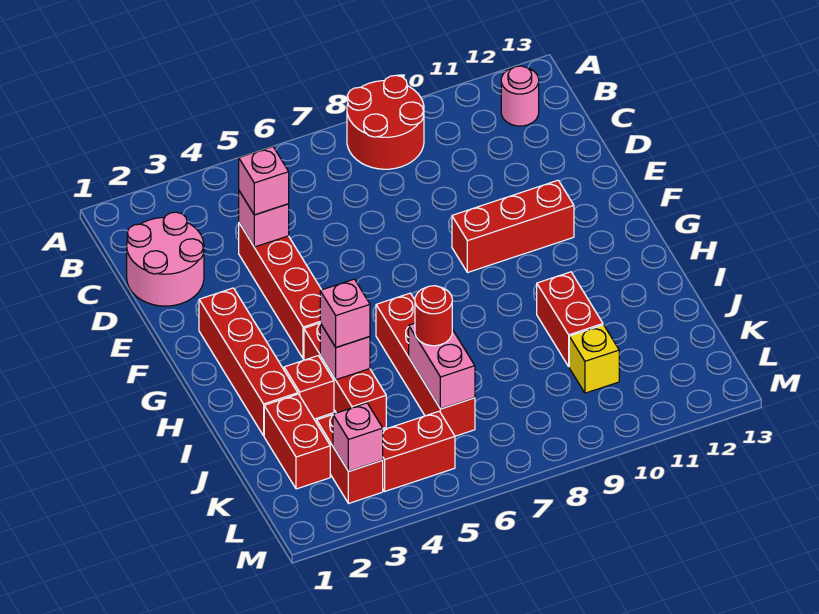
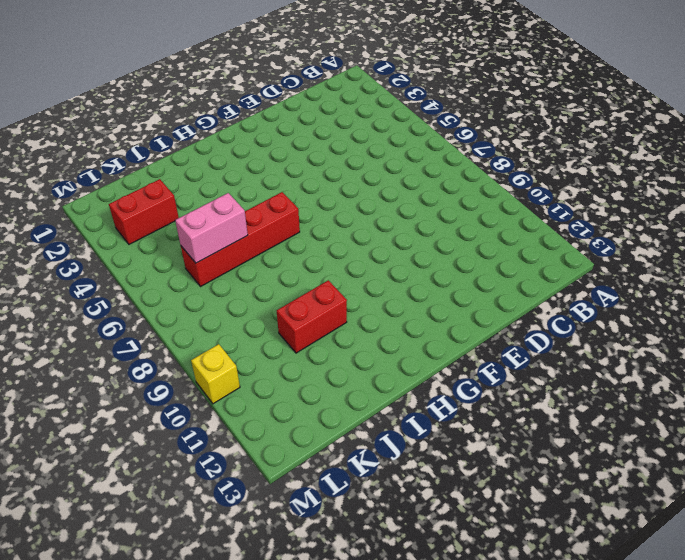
yellow 1x1 brick [191,344,240,404] -> yellow 1x1 brick moved to [569,325,619,393]
none -> red 2x2 round brick [347,75,424,169]
none -> pink 1x1 round brick [501,66,539,126]
none -> pink 2x2 round brick [127,212,204,306]

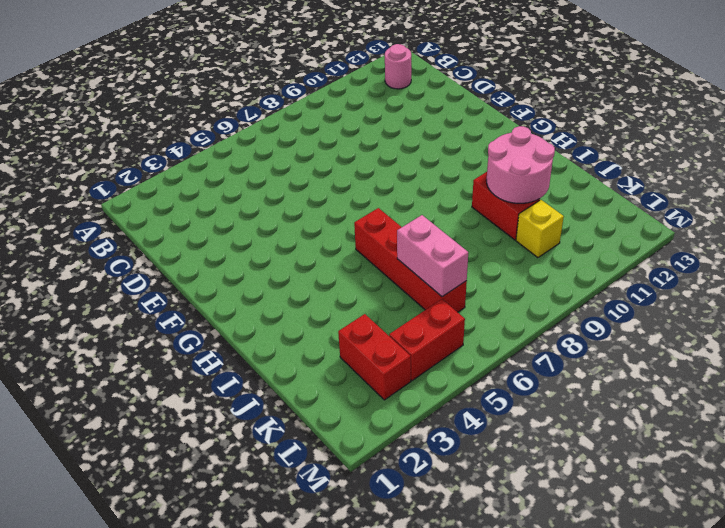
pink 2x2 round brick [487,126,555,203] -> pink 2x2 round brick moved to [127,212,204,306]
none -> red 2x2 round brick [347,75,424,169]
none -> red 1x4 brick [239,223,321,359]
none -> red 1x4 brick [199,288,298,436]

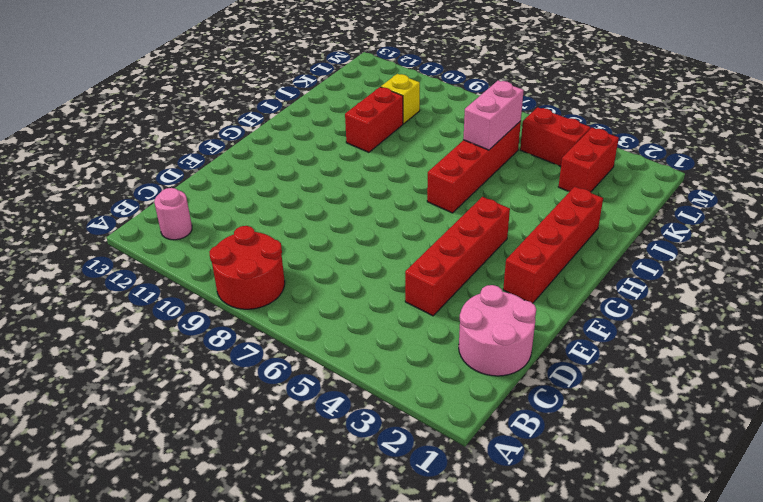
none -> red 1x3 brick [452,180,574,273]
none -> red 1x3 brick [304,323,386,428]
none -> red 1x1 brick [284,356,334,419]

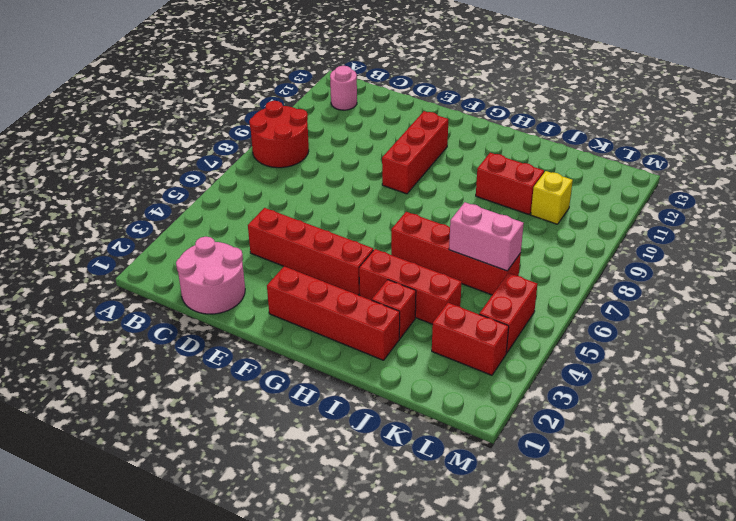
none -> red 1x2 brick [264,394,330,489]
none -> pink 1x1 brick [239,191,289,247]
none -> pink 1x1 brick [320,323,370,380]

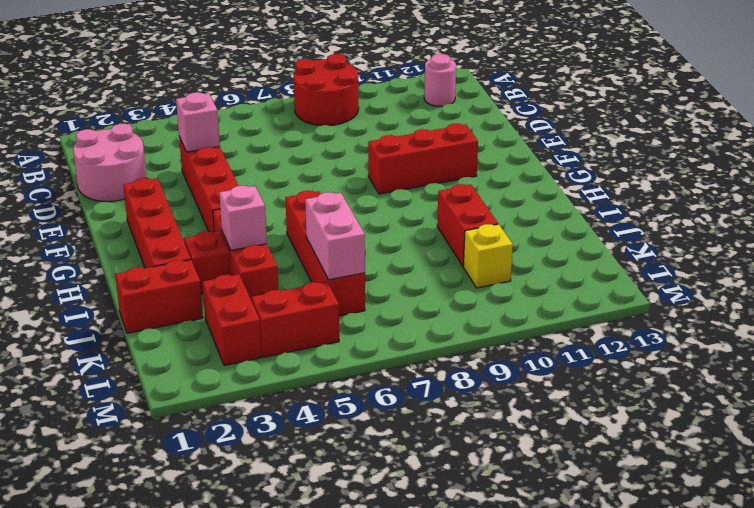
red 1x2 brick [115,260,203,333] -> red 1x2 brick turned to [264,394,330,489]
none -> pink 1x1 brick [333,403,383,471]
none -> pink 1x1 brick [239,147,289,215]
none -> pink 1x1 brick [320,279,370,347]

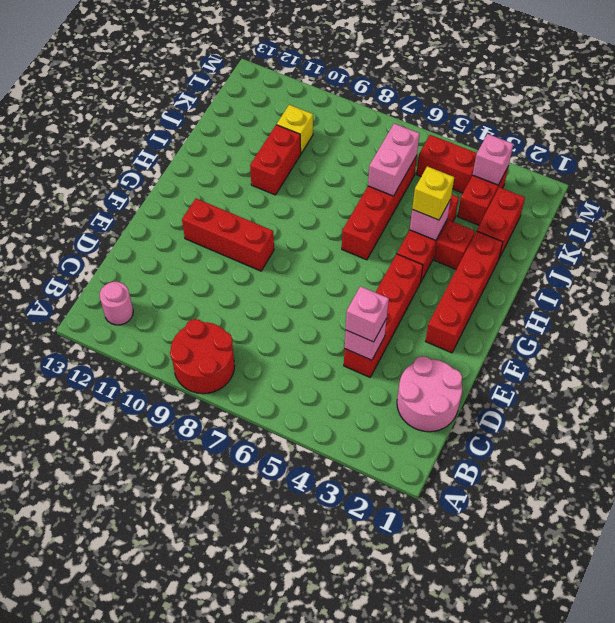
yellow 1x1 brick [412,166,454,220] -> pink 1x1 brick [320,279,370,347]
none -> red 1x1 round brick [415,286,452,346]

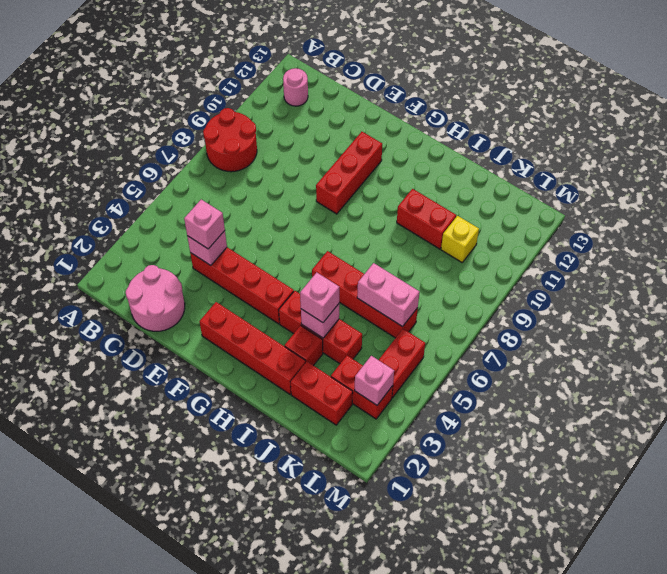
none -> red 1x1 round brick [415,286,452,346]

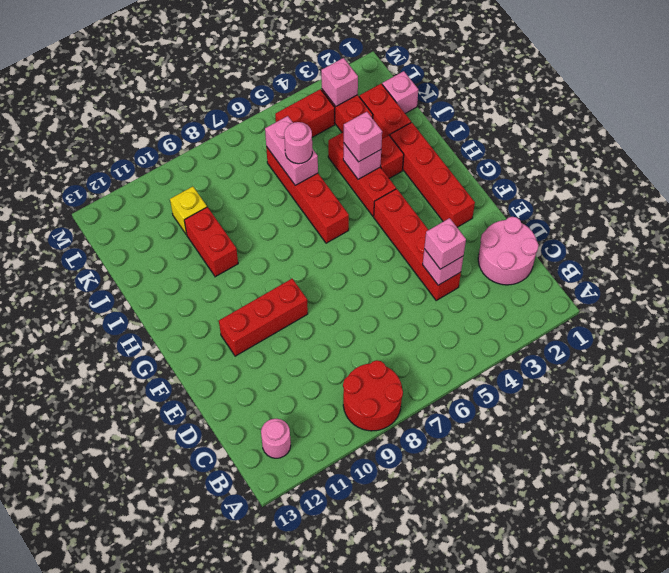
pink 1x1 round brick [284,122,312,164] -> red 1x1 round brick [415,286,452,346]
pink 1x1 brick [382,71,418,113] -> none

